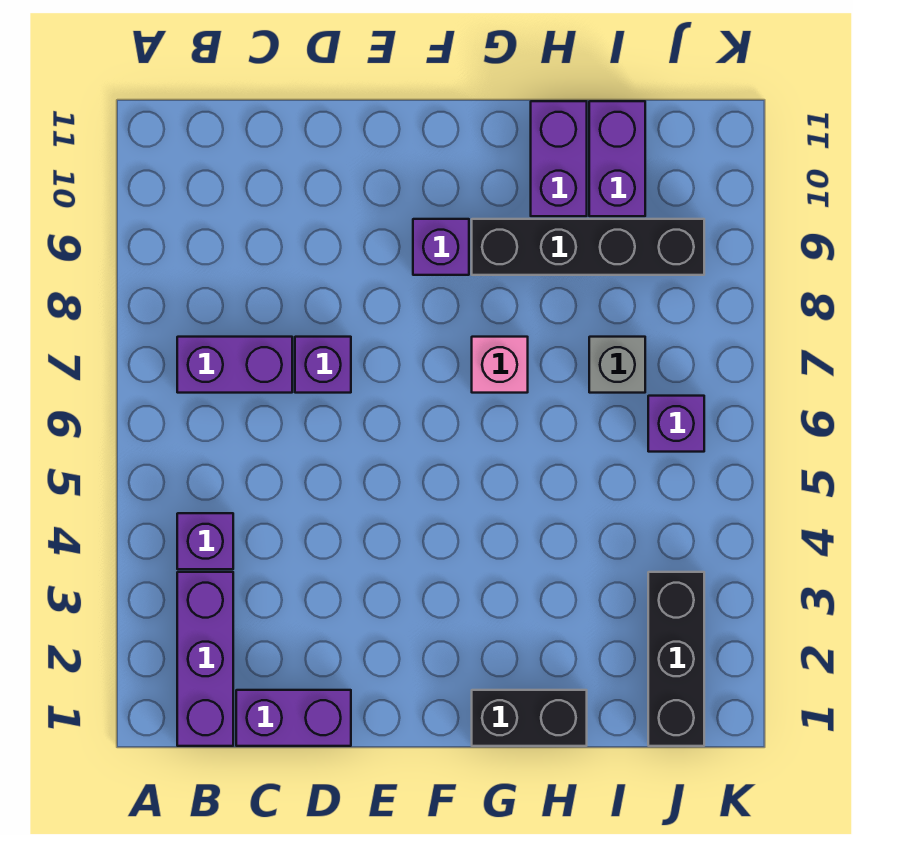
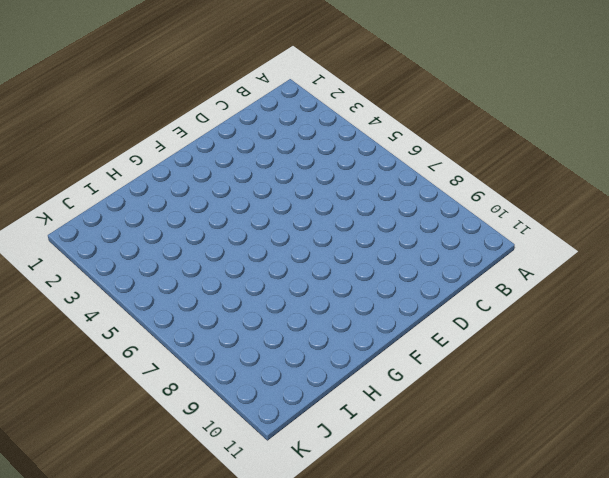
none -> purple 1x3 brick [177,572,233,746]
none -> purple 1x1 brick [177,513,233,569]
none -> purple 1x2 brick [177,337,292,393]

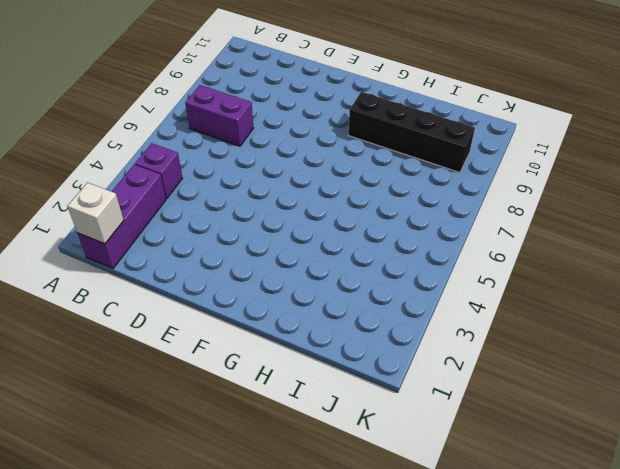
white 1x1 brick [67,183,124,244] -> none
none -> purple 1x2 brick [236,690,351,746]
none -> purple 1x1 brick [295,337,351,393]
none -> purple 1x1 brick [413,219,469,275]

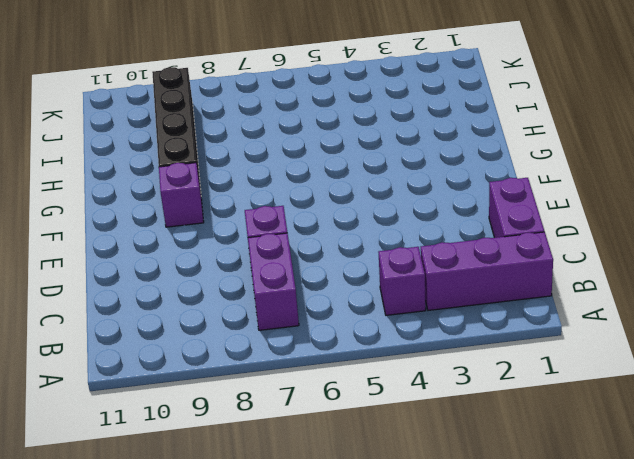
none -> black 1x2 brick [472,690,587,746]
none -> pink 1x1 brick [472,337,528,393]
none -> purple 1x2 brick [531,101,587,216]

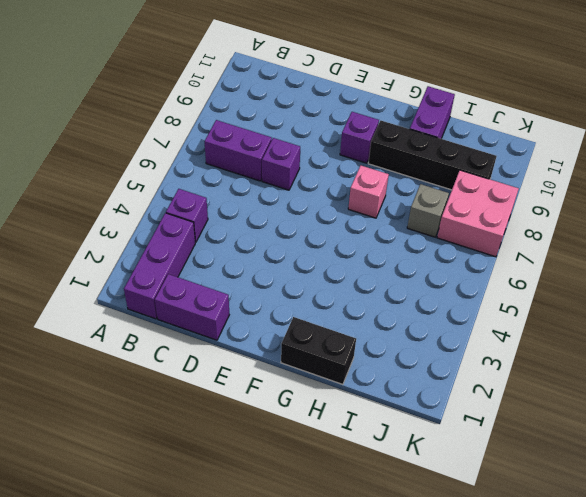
pink 2x2 brick [437,170,519,257] -> none
none -> purple 1x2 brick [589,101,645,216]
none -> black 1x3 brick [648,572,704,746]
none -> purple 1x1 brick [648,396,704,452]

